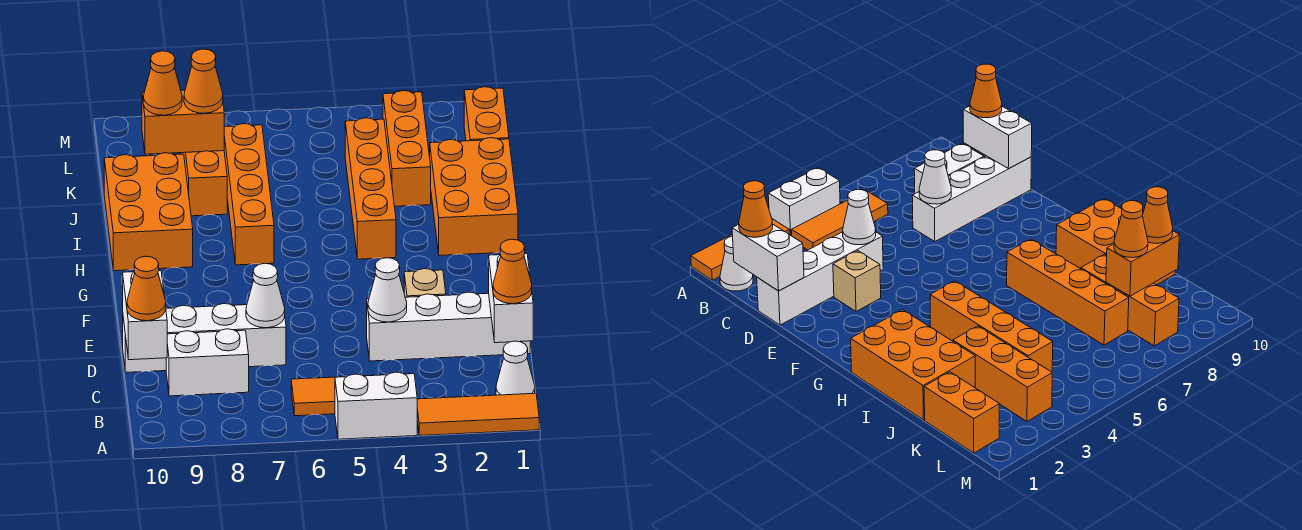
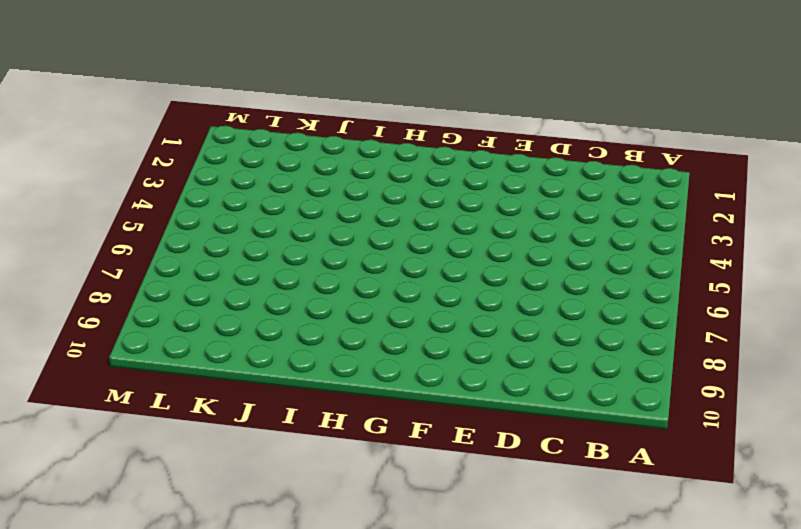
none -> orange 1x3 tile [417,393,539,436]
none -> white 1x2 brick [335,372,417,439]
none -> white 1x1 cone [496,341,535,395]

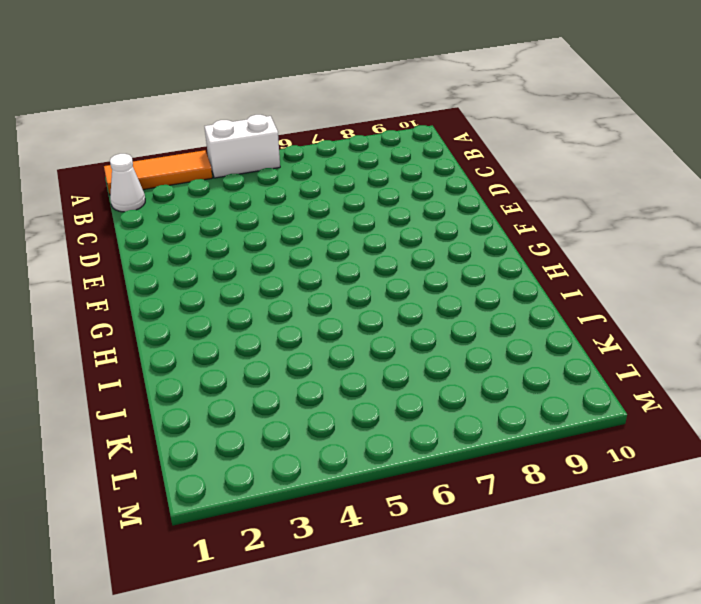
none -> orange 1x3 tile [291,375,374,416]
none -> white 1x2 brick [166,329,249,396]
none -> white 1x4 brick [367,292,530,361]

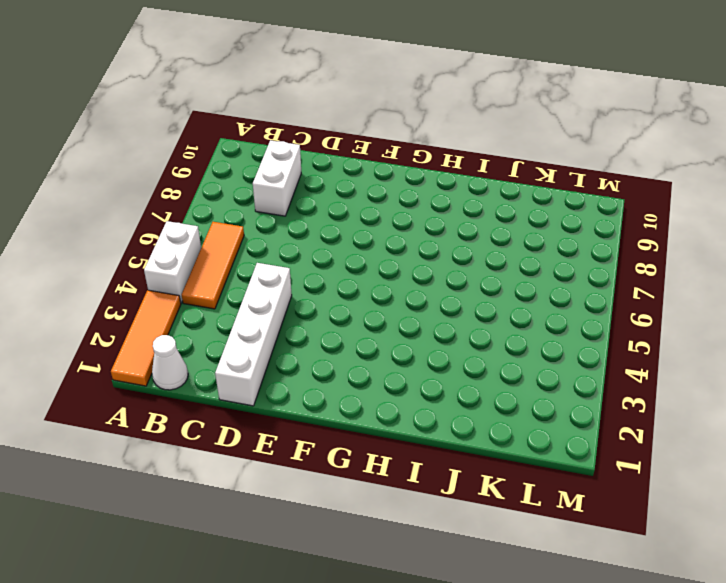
none -> white 1x4 brick [123,304,286,372]
none -> tan 1x1 brick [404,269,446,297]
none -> orange 2x3 brick [430,138,518,256]

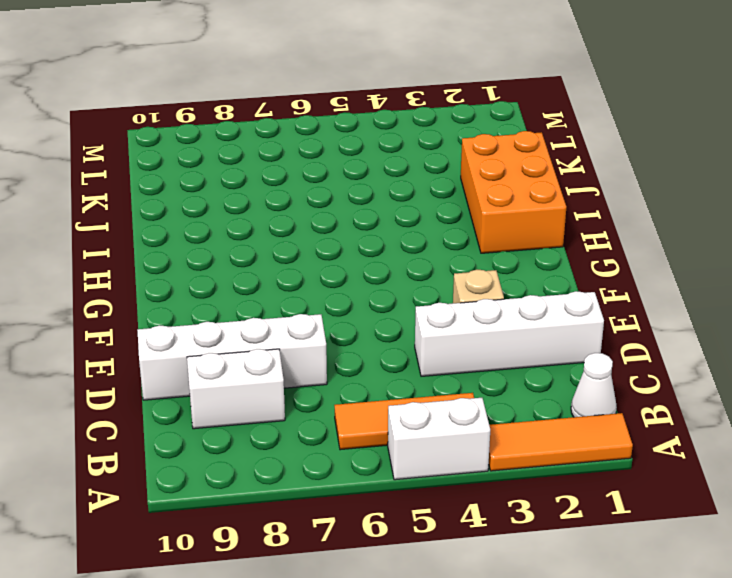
none -> orange 1x4 brick [345,118,396,259]
none -> orange 1x4 brick [224,124,274,265]
none -> orange 2x3 brick [104,153,193,271]

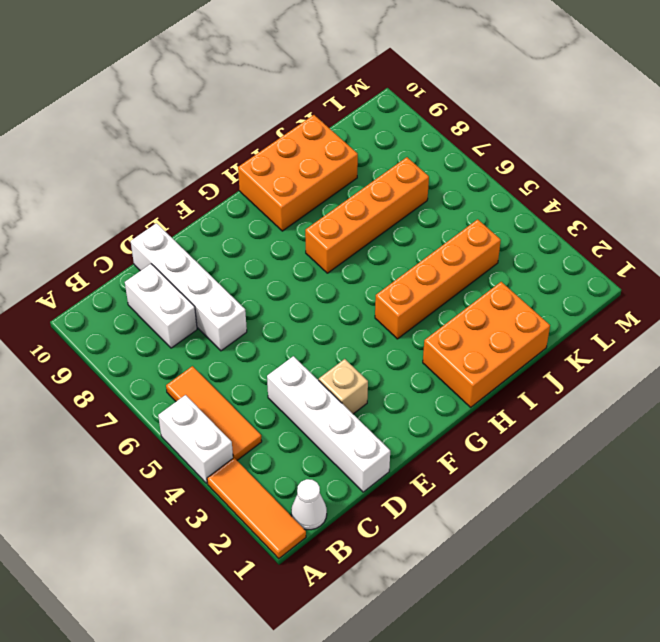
none -> orange 1x3 brick [383,91,431,206]
none -> orange 1x3 brick [181,151,227,216]
none -> orange 1x2 brick [464,87,509,141]

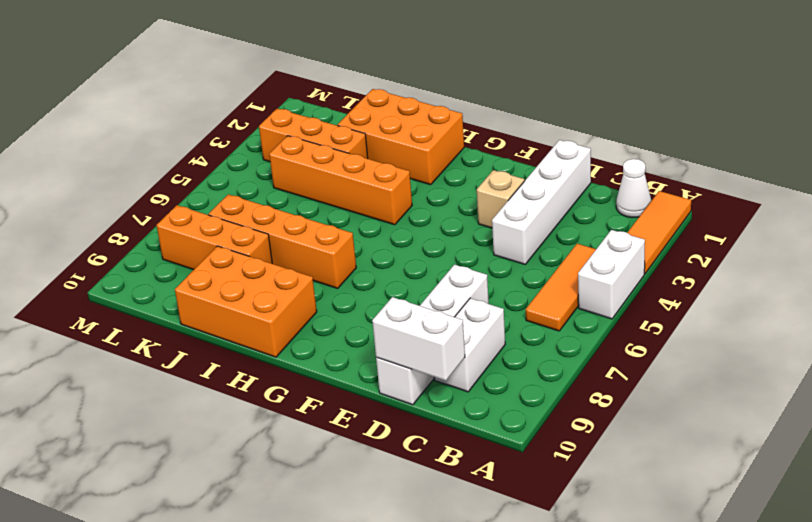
none -> orange 1x2 brick [464,87,509,141]
none -> white 1x2 brick [489,253,533,343]
none -> white 1x1 cone [368,258,407,322]

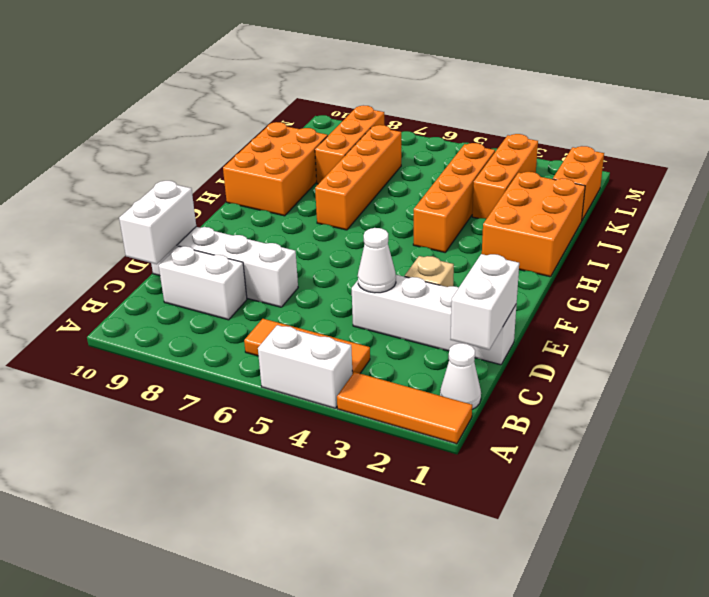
none -> white 1x1 cone [246,263,285,328]
none -> orange 1x2 brick [142,90,224,154]
none -> orange 1x1 cone [493,239,532,304]

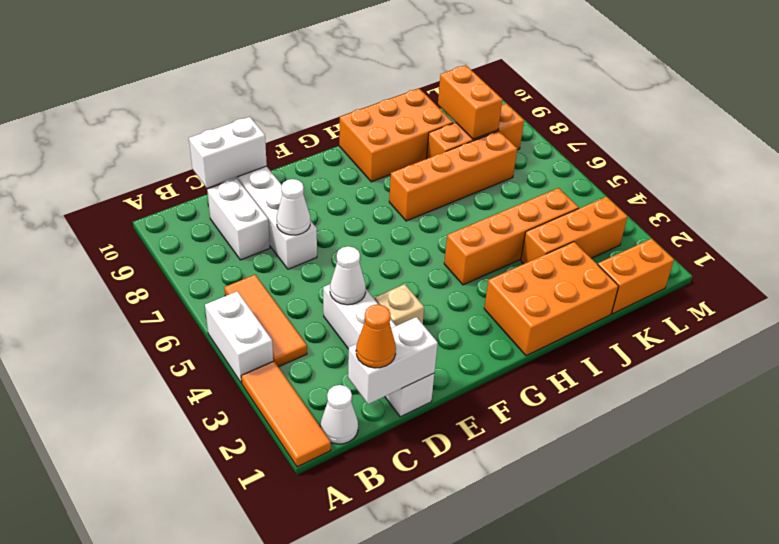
none -> orange 1x1 cone [127,256,166,321]
none -> orange 1x1 cone [184,49,223,113]
none -> orange 1x1 cone [143,51,182,115]

